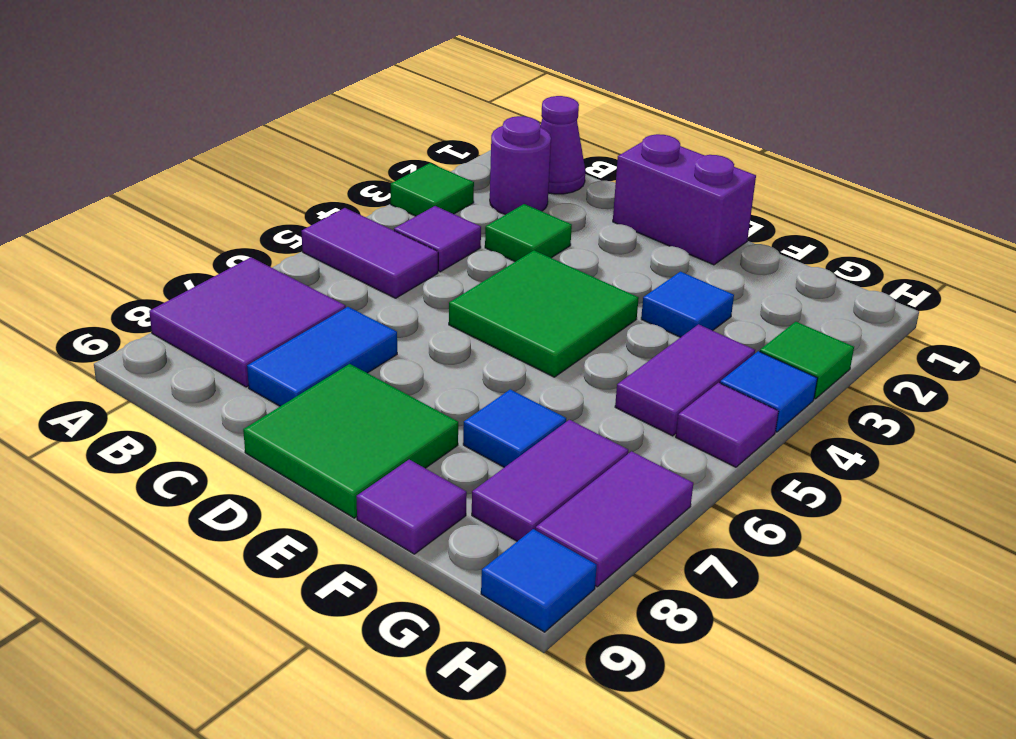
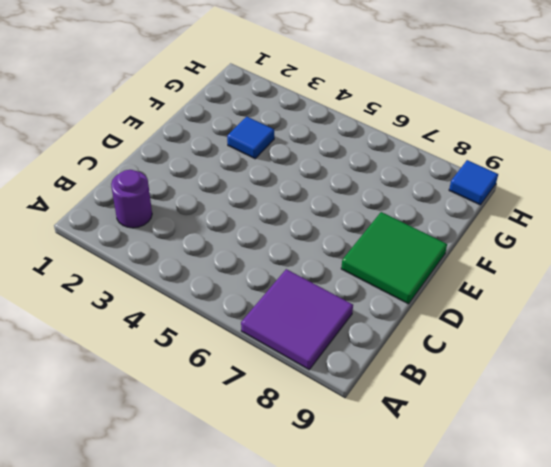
none -> green 1x1 tile [391,163,474,216]
none -> purple 1x2 tile [301,208,438,298]
none -> purple 1x1 cone [541,96,585,194]

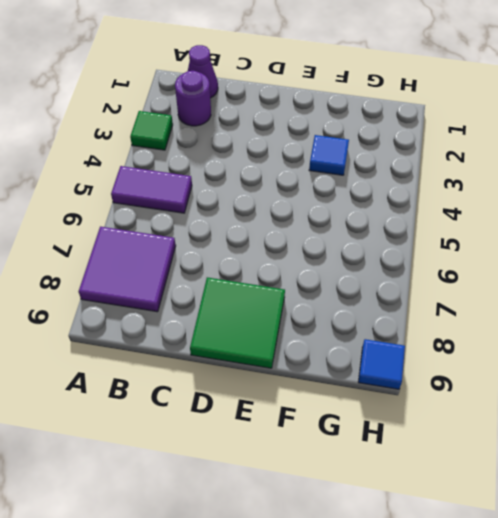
none -> purple 1x1 tile [394,206,481,272]
none -> green 1x1 tile [485,204,572,262]
none -> blue 1x2 tile [247,307,397,406]

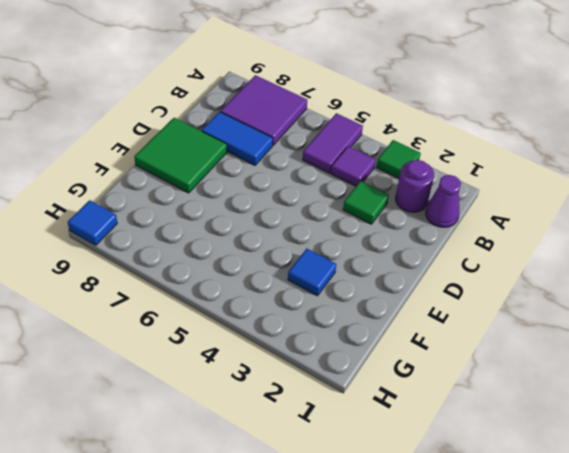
none -> purple 1x2 brick [613,134,756,265]
none -> green 2x2 tile [449,250,639,377]
none -> blue 1x1 tile [463,389,566,467]

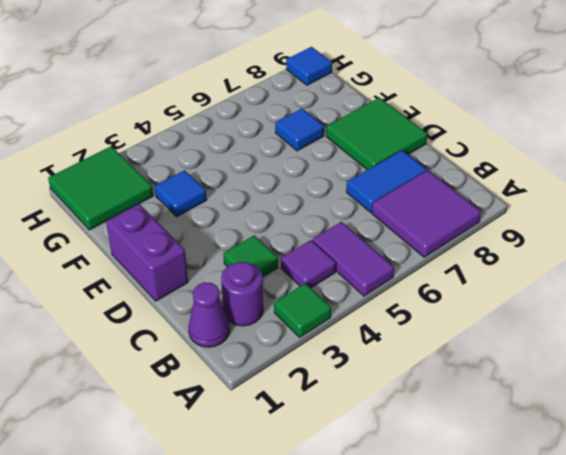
green 2x2 tile [48,146,153,230] -> green 2x2 tile moved to [449,250,639,377]
none -> purple 1x1 tile [356,460,467,554]
none -> purple 1x2 tile [615,324,755,436]
none -> purple 1x2 tile [472,420,628,541]

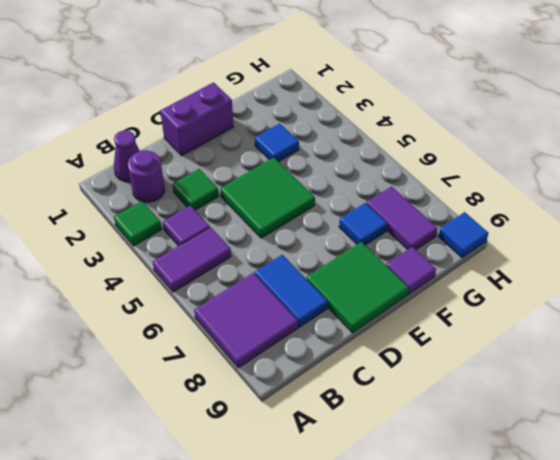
none -> purple 1x2 tile [615,324,755,436]
none -> green 1x1 tile [760,322,854,399]
none -> blue 1x1 tile [720,351,817,432]

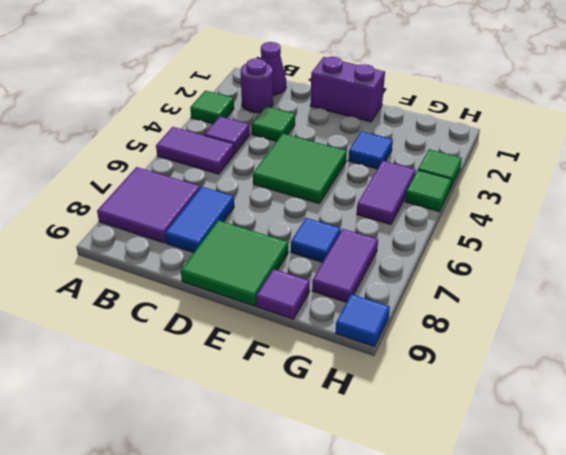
green 1x1 tile [405,170,452,212] -> blue 1x1 tile [720,351,817,432]
none -> purple 1x1 tile [676,383,779,467]
none -> purple 1x2 tile [536,451,693,587]

